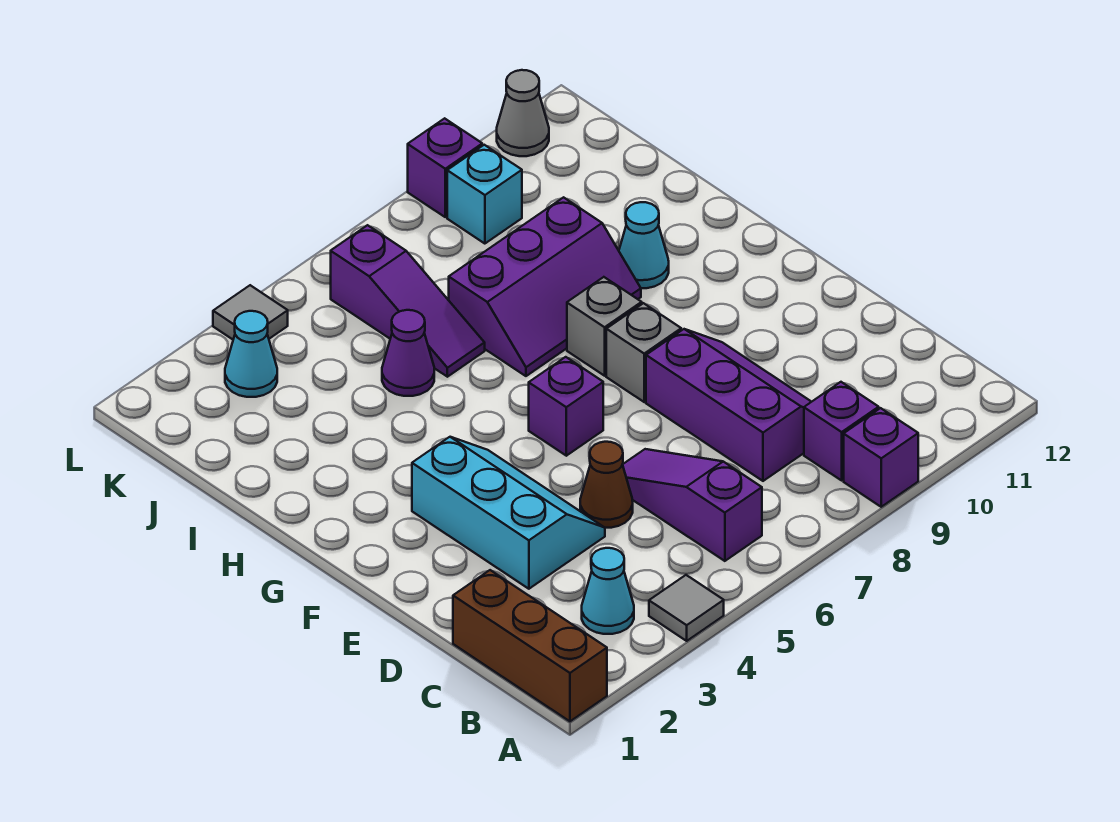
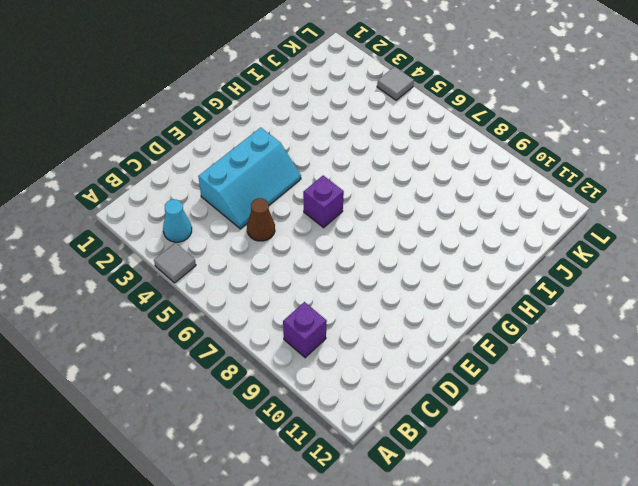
none -> brown 1x3 brick [453,570,607,721]
none -> purple 1x1 brick [844,408,918,507]
none -> purple 1x3 slope [623,449,762,561]

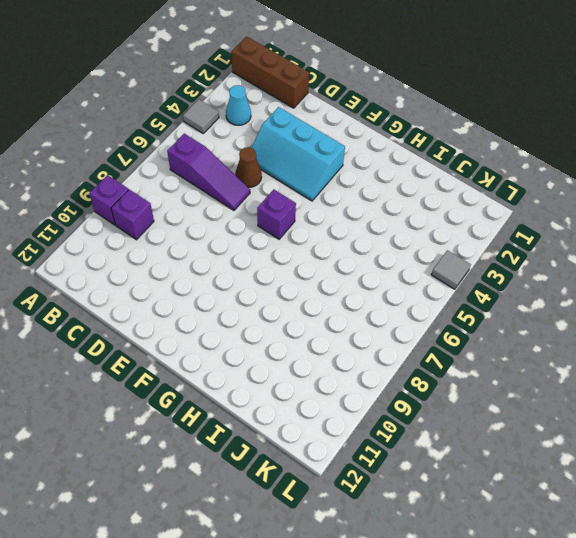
none -> purple 2x3 slope [646,329,811,481]
none -> grey 1x1 brick [606,303,681,402]
none -> grey 1x1 brick [567,277,642,376]

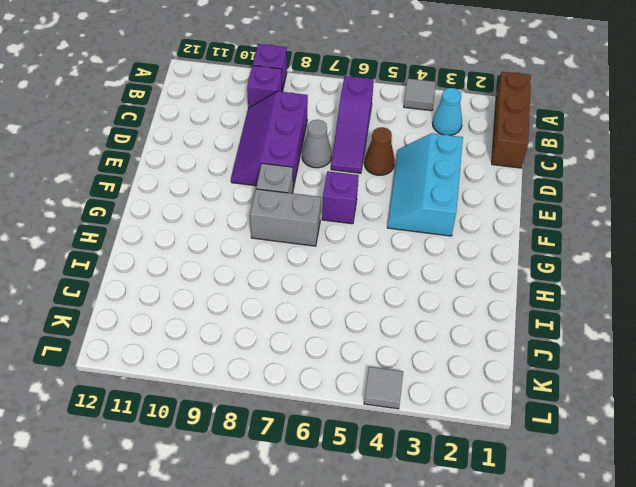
grey 1x1 cone [302,120,332,168] -> grey 1x1 cone moved to [497,70,549,156]
grey 1x2 brick [250,189,321,246] -> grey 1x1 brick [567,277,642,376]
none -> purple 2x3 slope [449,197,641,376]
none -> cyan 1x1 cone [619,202,669,288]
none -> purple 1x1 cone [382,310,434,396]

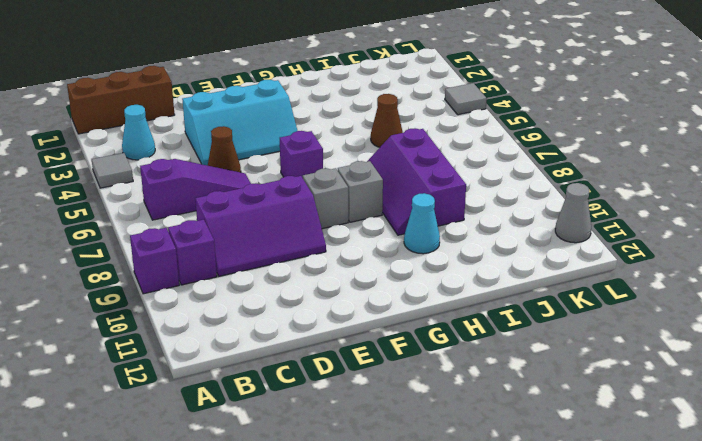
brown 1x1 cone [371,94,403,147] -> purple 1x1 cone [382,310,434,396]
none -> purple 1x3 slope [331,225,485,377]
none -> cyan 1x1 cone [225,311,277,397]
none -> cyan 1x1 brick [447,145,522,244]

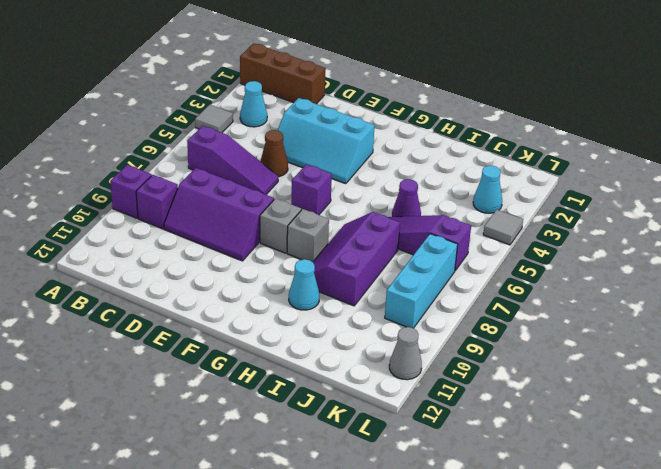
cyan 1x3 brick [385,234,458,328] -> cyan 1x1 brick [447,145,522,244]
none -> purple 1x1 brick [408,118,482,217]

